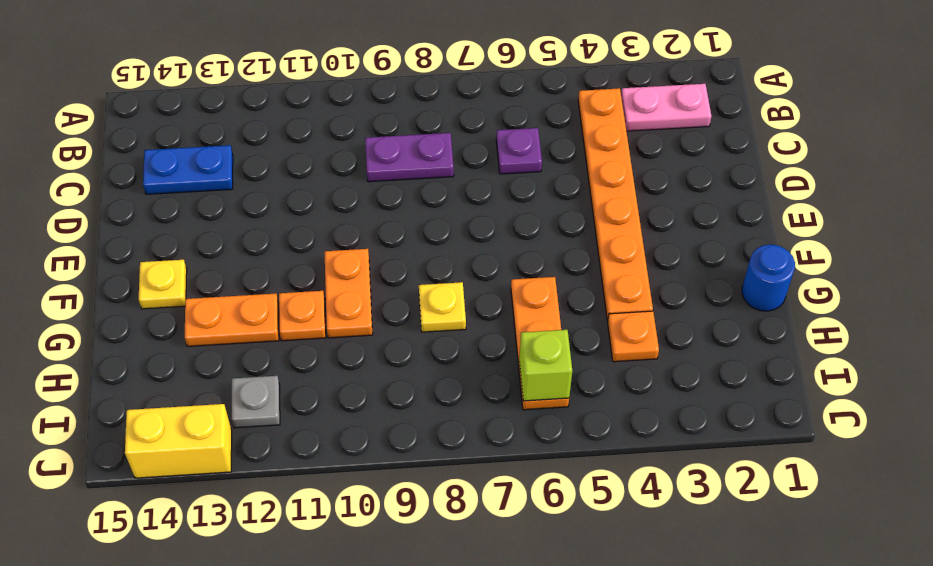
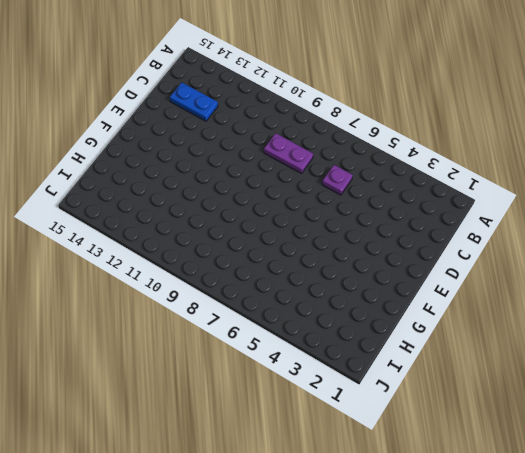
none -> pink 1x2 plate [621,84,711,131]
none -> orange 1x6 plate [578,88,653,321]
none -> orange 1x2 plate [325,249,373,338]

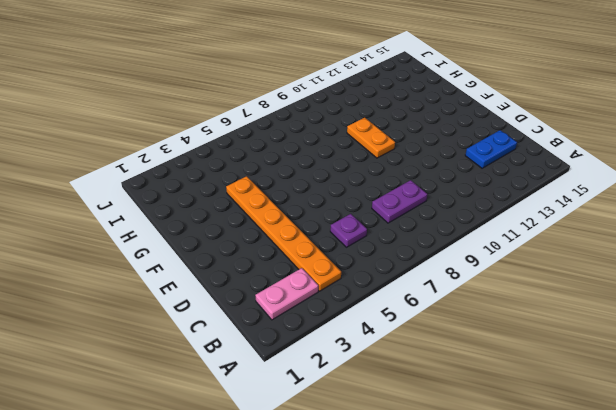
none -> yellow 1x1 plate [139,260,187,309]
none -> blue 1x1 round brick [742,244,795,311]
none -> orange 1x3 plate [511,277,569,410]

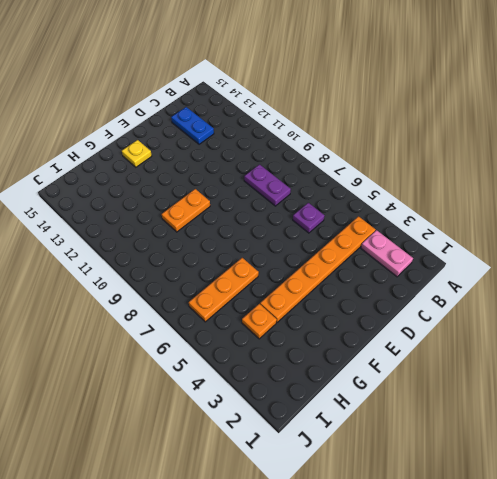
none -> blue 1x1 round brick [742,244,795,311]
none -> yellow 1x1 plate [419,282,466,332]
none -> orange 1x1 plate [279,291,326,341]

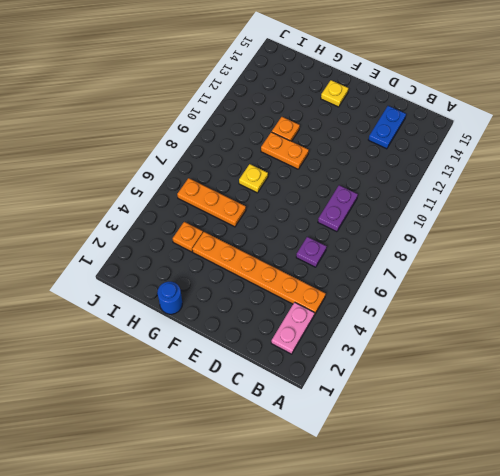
none -> orange 1x2 plate [185,294,279,346]
none -> grey 1x1 plate [232,376,280,428]
none -> yellow 1x2 brick [125,404,232,478]

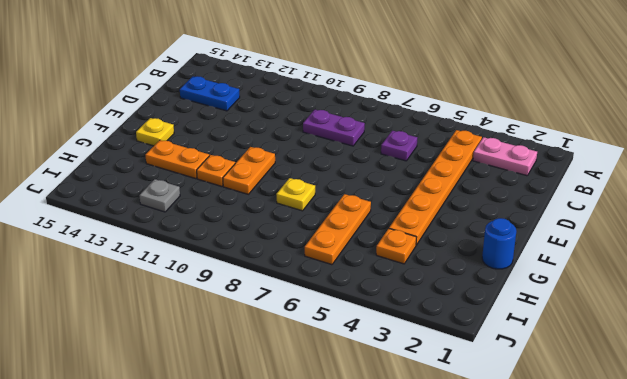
none -> yellow 1x2 brick [125,404,232,478]
none -> lime 1x1 brick [519,330,572,401]

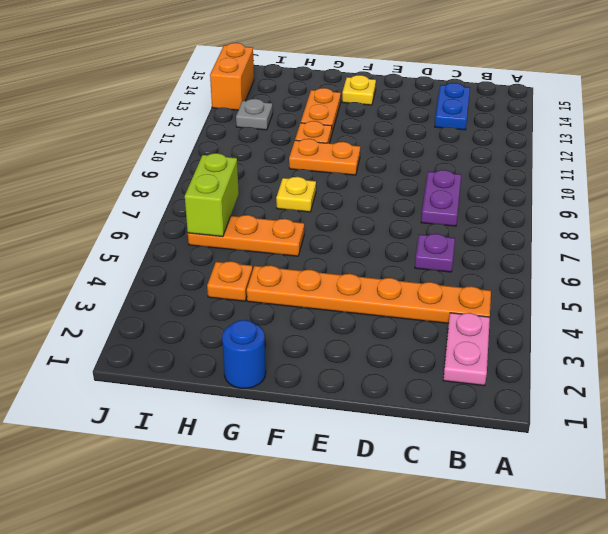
lime 1x2 brick [185,153,239,237] -> lime 1x1 brick [519,330,572,401]
orange 1x2 brick [210,43,254,110] -> yellow 1x2 brick [125,404,232,478]

